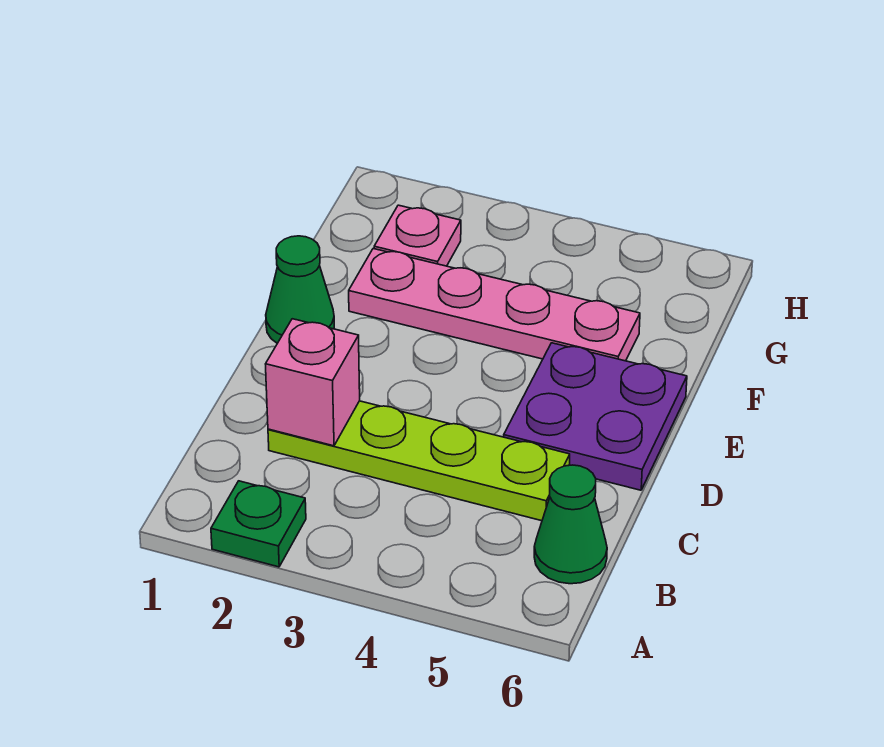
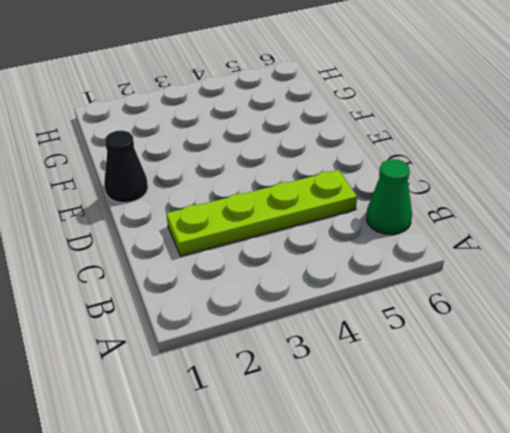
black 1x1 cone [104,130,148,203] -> green 1x1 cone [266,236,334,343]
none -> green 1x1 plate [211,481,306,567]
none -> purple 2x2 plate [504,343,687,490]

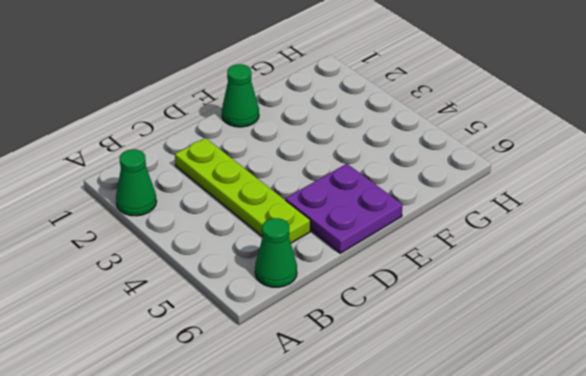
green 1x1 cone [116,149,157,216] -> green 1x1 plate [211,481,306,567]
none -> pink 1x4 plate [349,249,640,361]
none -> pink 1x1 plate [374,205,461,266]

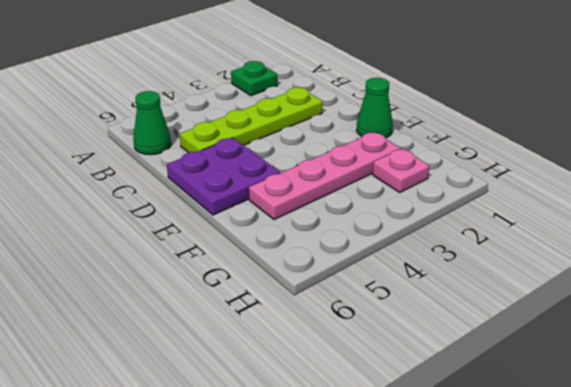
none -> pink 1x1 brick [266,319,360,446]

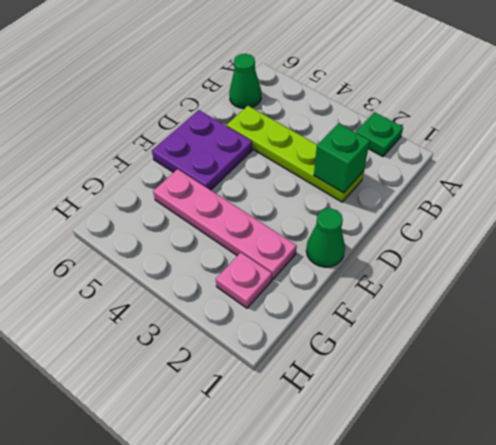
green 1x1 brick [314,124,370,193] -> pink 1x1 brick [266,319,360,446]

